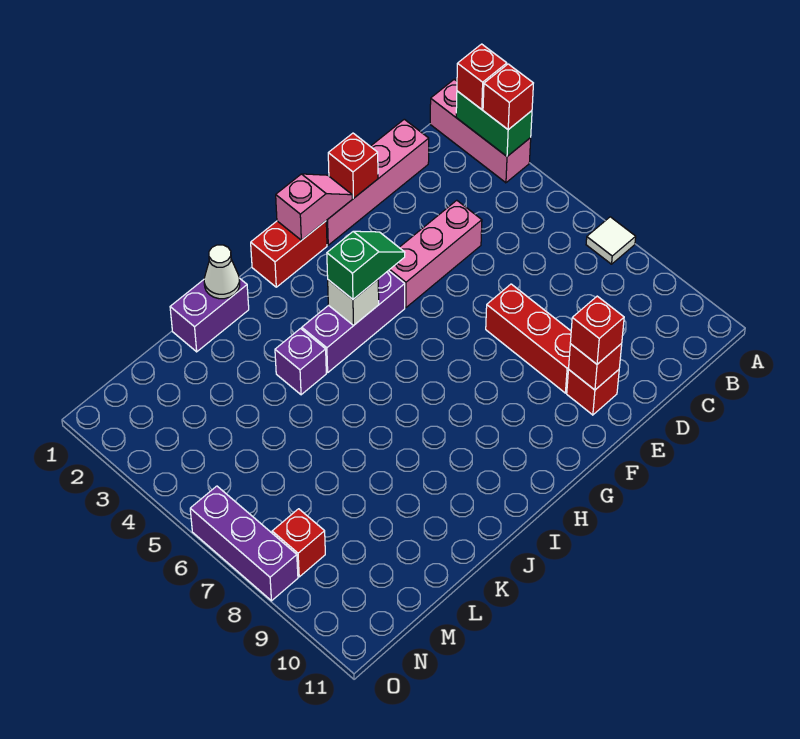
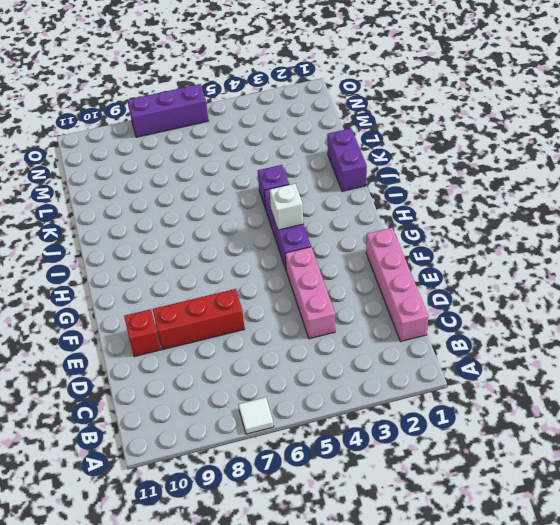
none -> pink 1x3 brick [430,79,531,183]
none -> red 1x2 brick [251,221,327,287]
none -> red 1x1 brick [272,509,325,577]

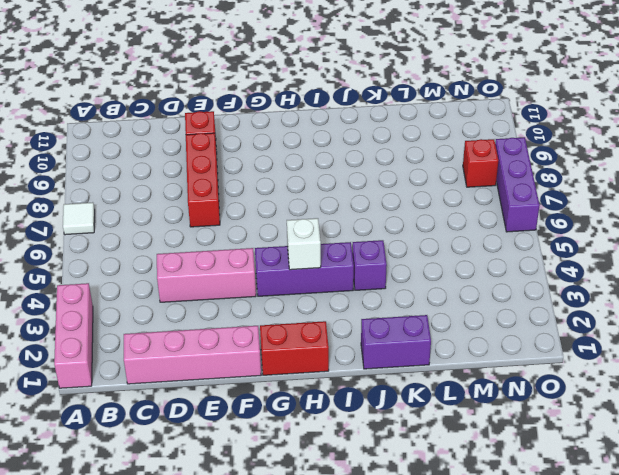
none -> green 1x2 brick [456,91,532,156]
none -> red 1x1 brick [328,133,378,199]
none -> red 1x1 brick [569,344,622,390]

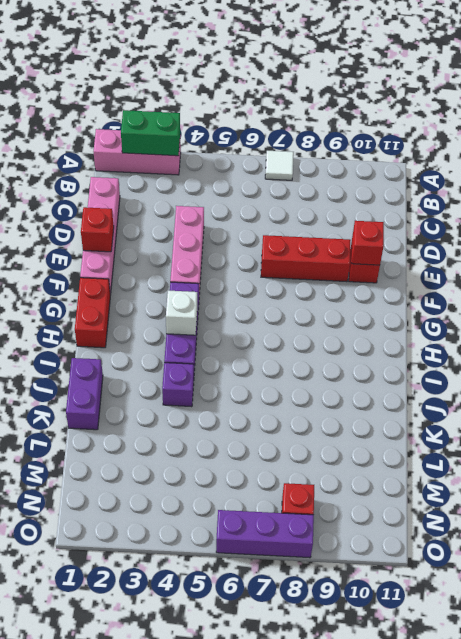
none -> pink 1x2 slope [276,174,352,240]
none -> white 1x1 cone [204,245,240,299]
none -> red 1x1 brick [457,44,507,109]

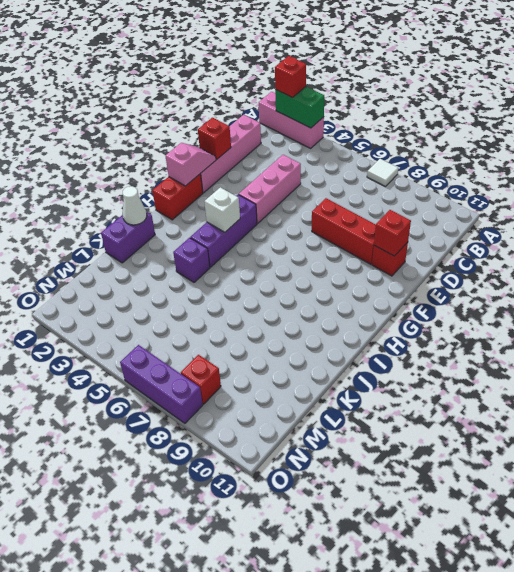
none -> red 1x1 brick [483,64,533,130]
none -> red 1x1 brick [570,296,624,364]
none -> green 1x2 slope [327,231,405,299]

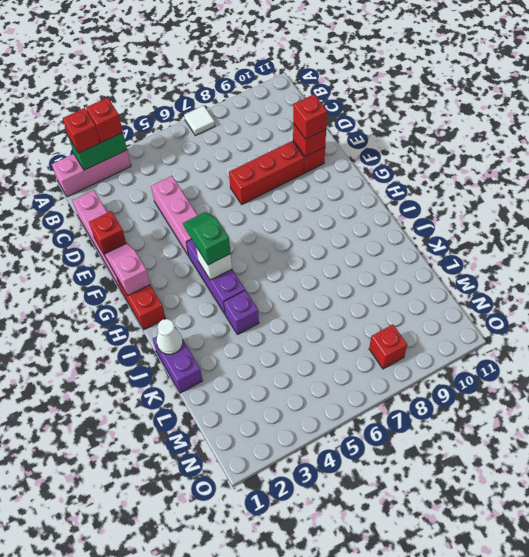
none -> purple 1x3 brick [190,486,298,601]

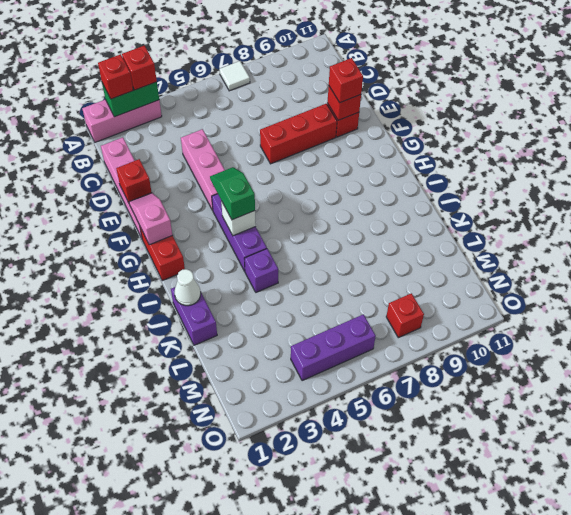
purple 1x3 brick [291,314,376,381] -> purple 1x3 brick moved to [190,486,298,601]

